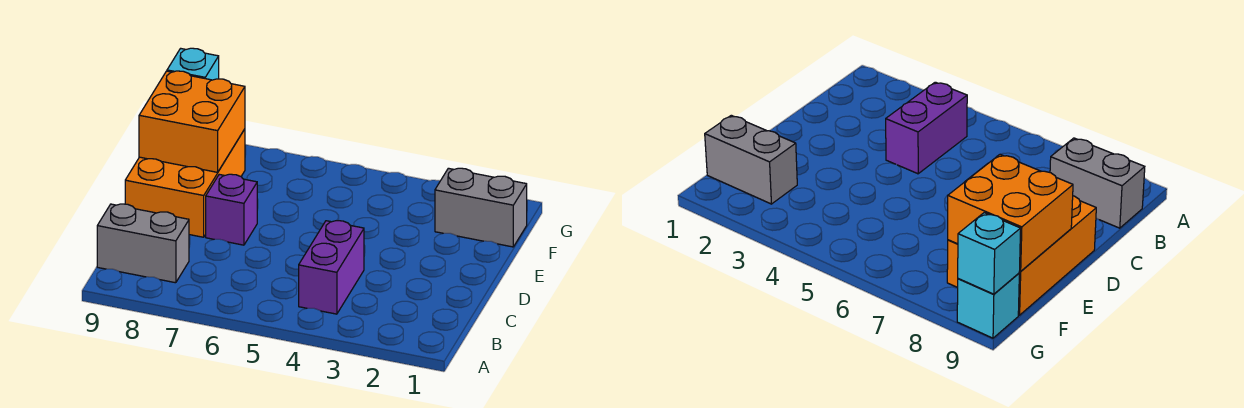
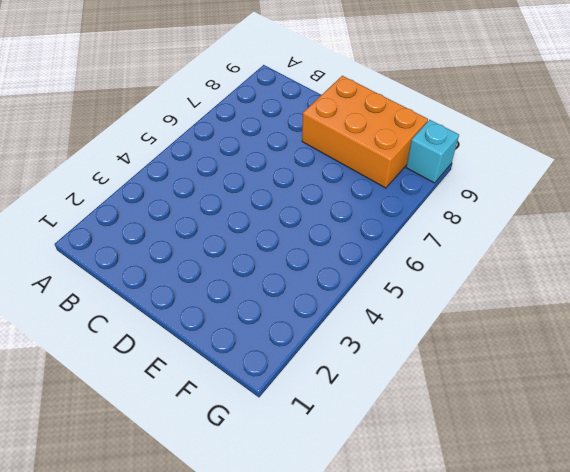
none -> purple 1x2 brick [299,221,364,314]
none -> grey 1x2 brick [97,204,189,283]

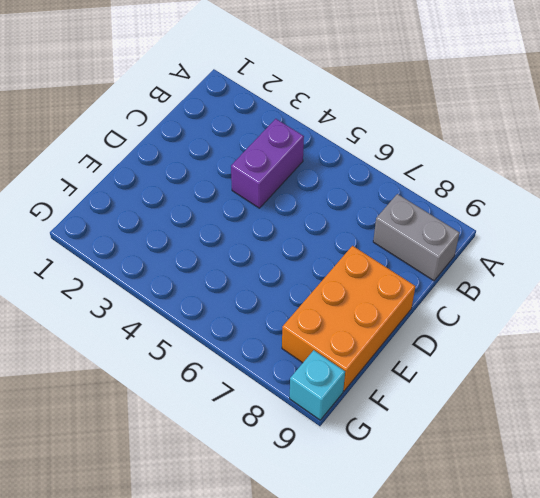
none -> purple 1x1 brick [206,174,257,245]
none -> grey 1x2 brick [435,168,527,247]

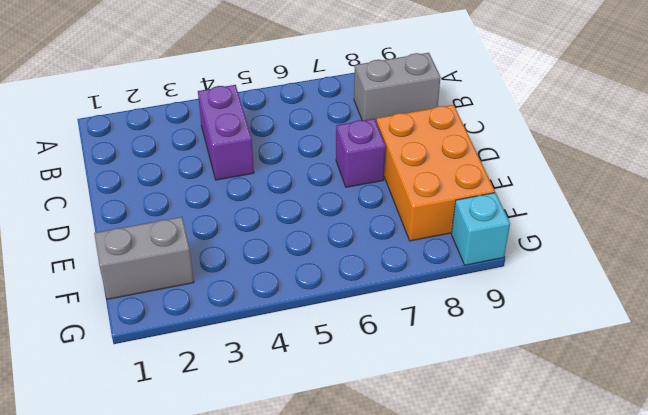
none -> orange 2x2 brick [139,71,245,172]
none -> cyan 1x1 brick [167,48,219,80]

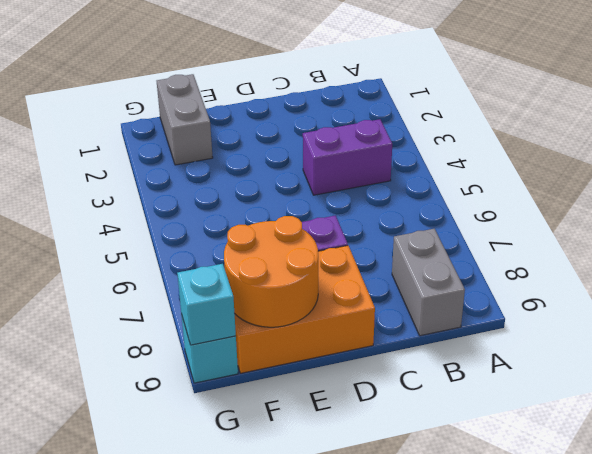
orange 2x2 round brick [224,216,318,327] -> orange 2x2 brick [139,71,245,172]

